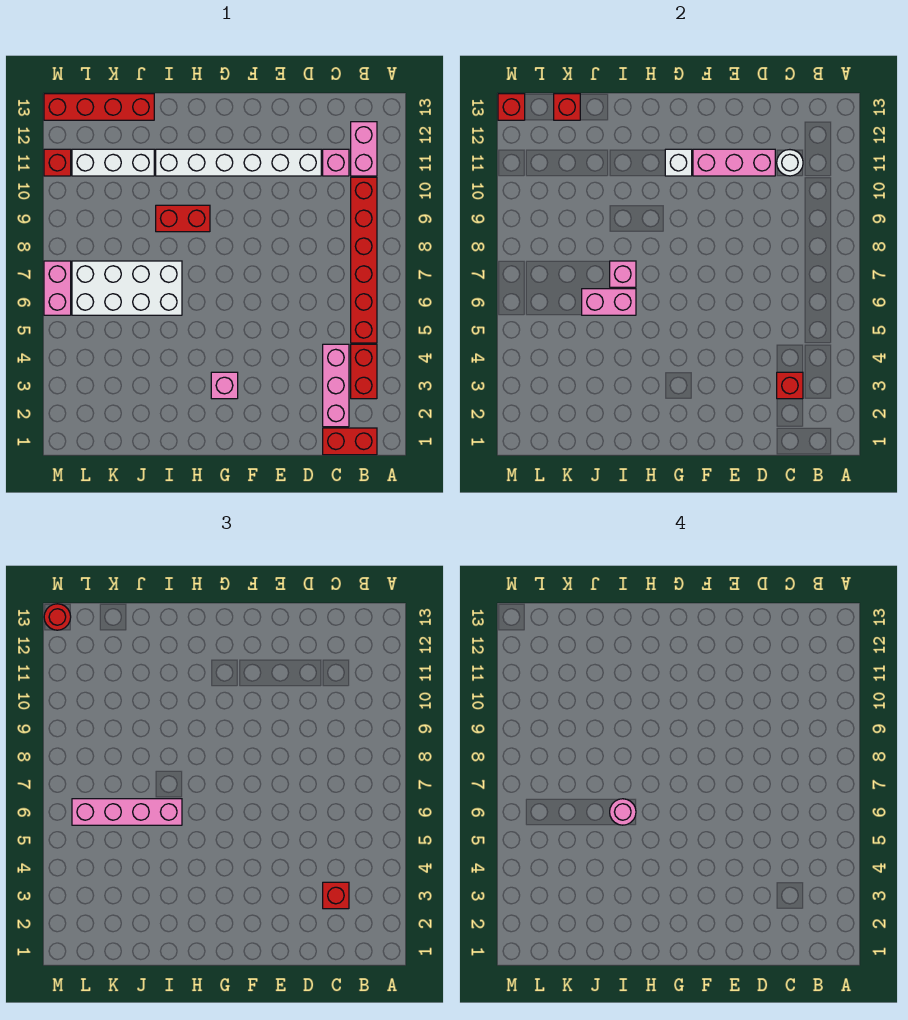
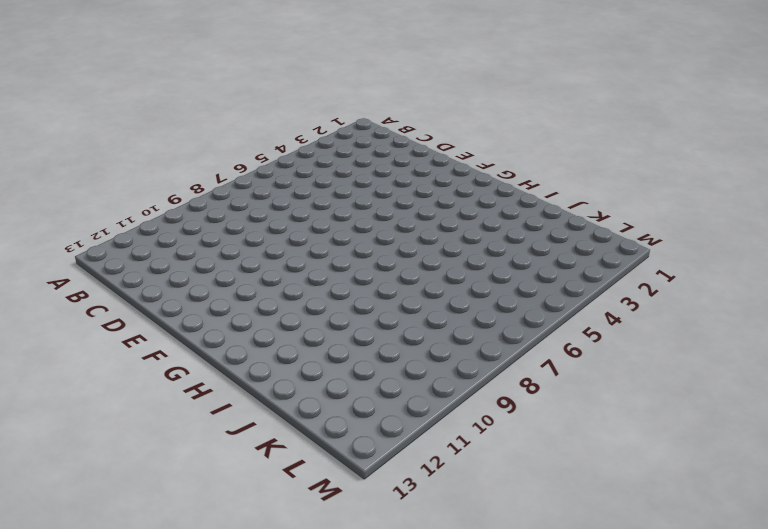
none -> red 1x2 brick [323,428,377,455]
none -> red 1x2 brick [351,344,377,399]
none -> red 1x6 brick [351,177,377,343]

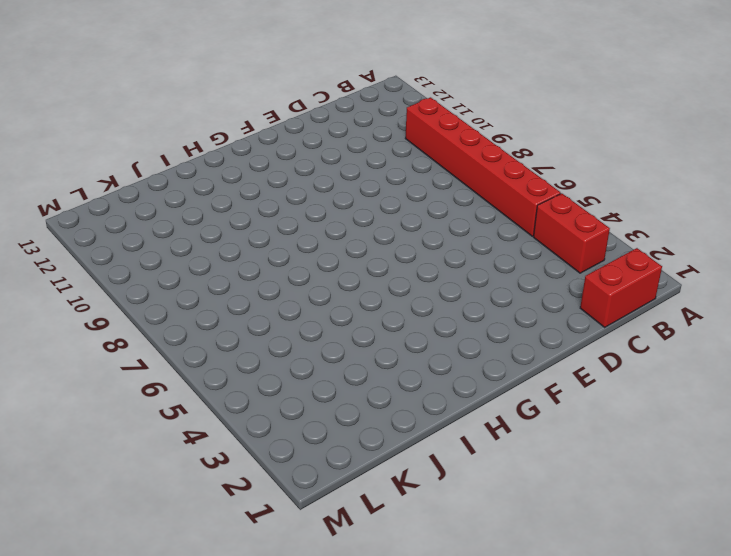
none -> pink 1x2 brick [351,122,377,176]
none -> pink 1x3 brick [323,344,349,427]
none -> pink 1x1 brick [323,149,349,176]

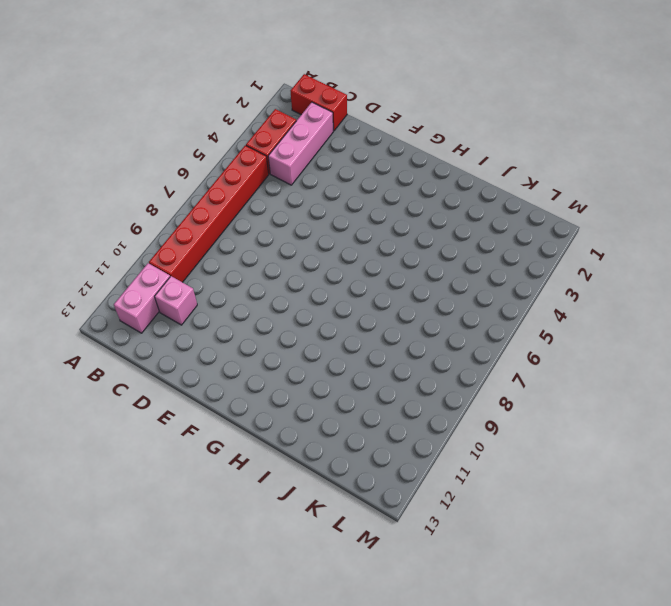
none -> white 1x6 brick [156,149,321,176]
none -> pink 1x1 brick [211,372,238,399]
none -> red 1x2 brick [156,205,210,232]

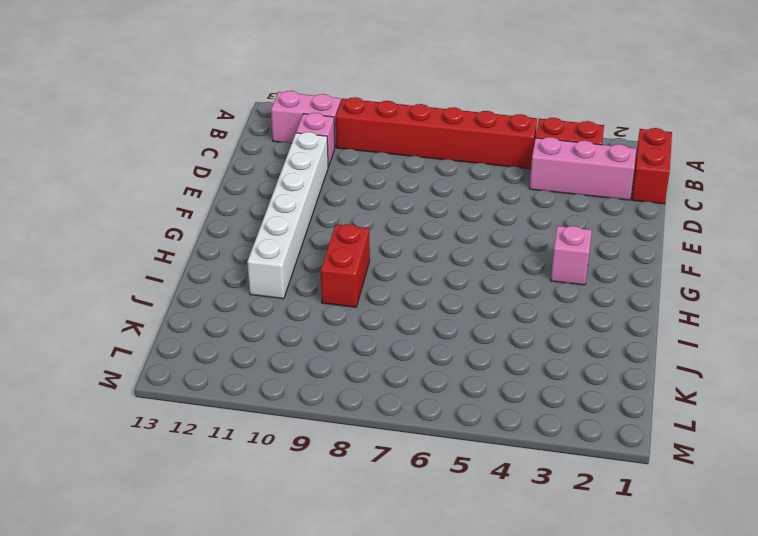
none -> white 2x4 brick [72,261,182,315]
none -> white 1x3 brick [72,149,154,176]
none -> red 1x4 brick [44,94,154,120]

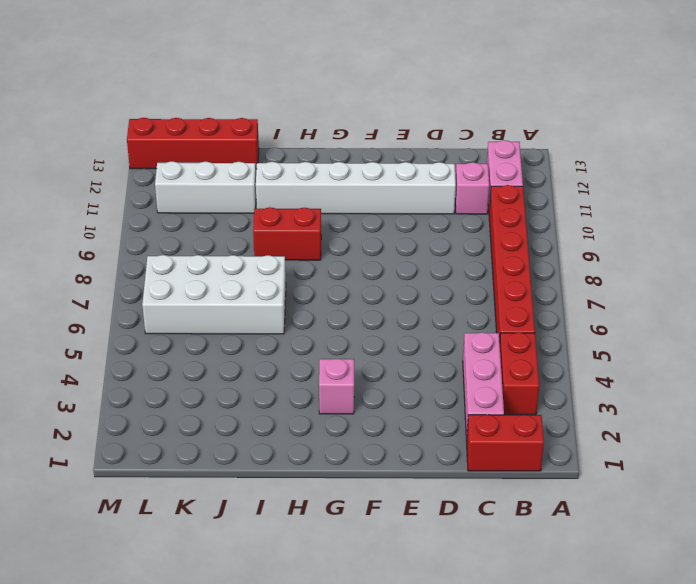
none -> pink 1x2 brick [44,261,71,315]
none -> red 1x1 brick [44,149,71,176]
none -> red 1x1 brick [777,372,803,399]

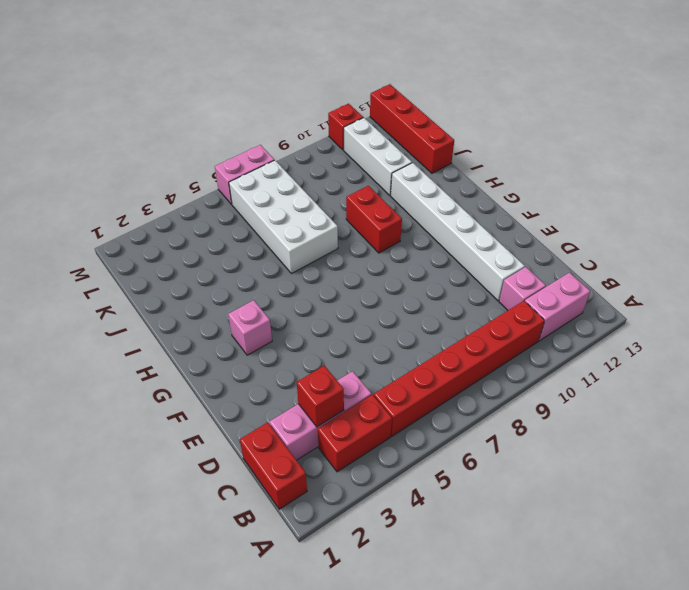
none -> white 1x1 round brick [777,150,803,176]
none -> pink 1x3 brick [693,149,775,176]
none -> white 1x1 brick [665,149,692,176]

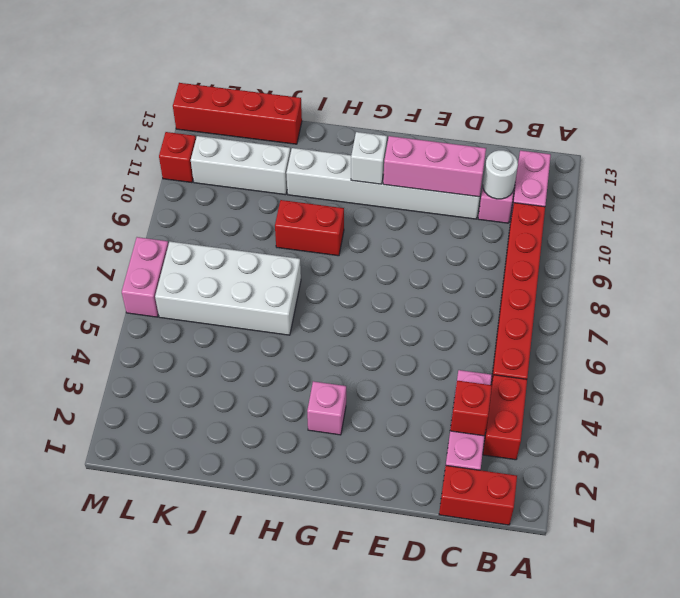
none -> pink 1x2 brick [582,289,636,315]
none -> pink 1x1 brick [610,261,636,287]
none -> red 1x1 brick [554,94,580,120]

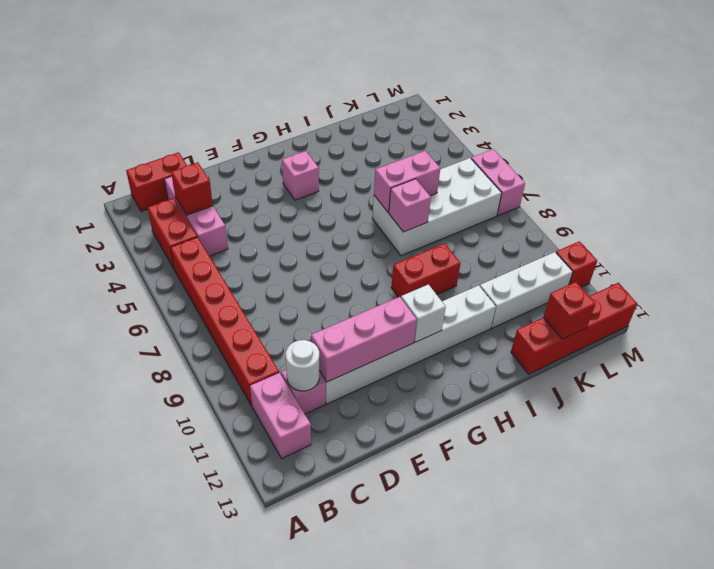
none -> red 1x1 brick [498,94,525,120]
none -> red 1x1 brick [323,882,349,909]
none -> pink 1x4 brick [72,799,182,825]

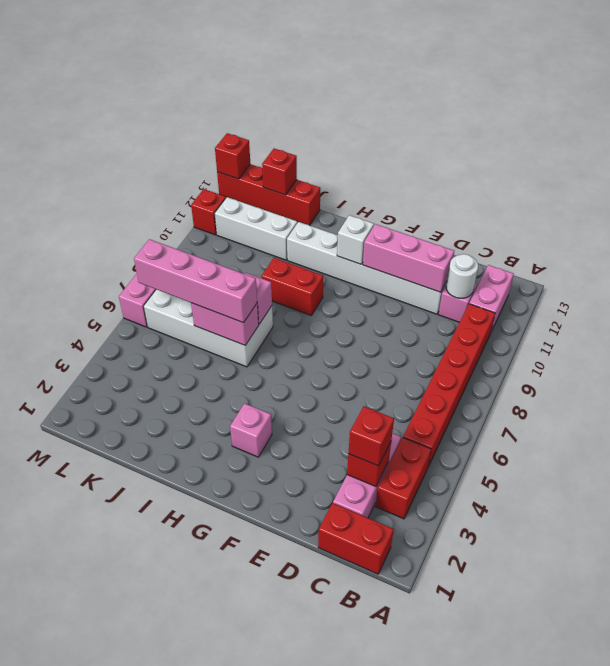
none -> red 1x1 round brick [44,604,71,630]
none -> pink 1x1 round brick [610,799,636,825]

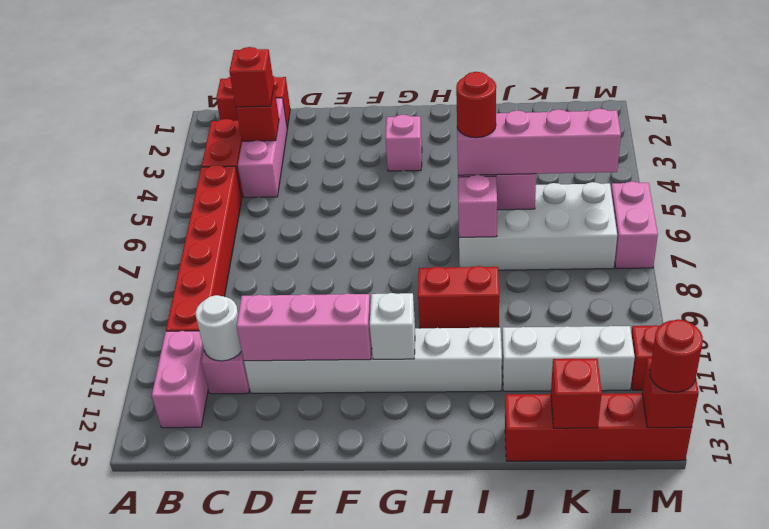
red 1x1 round brick [456,72,496,138] -> pink 1x1 round brick [610,799,636,825]

